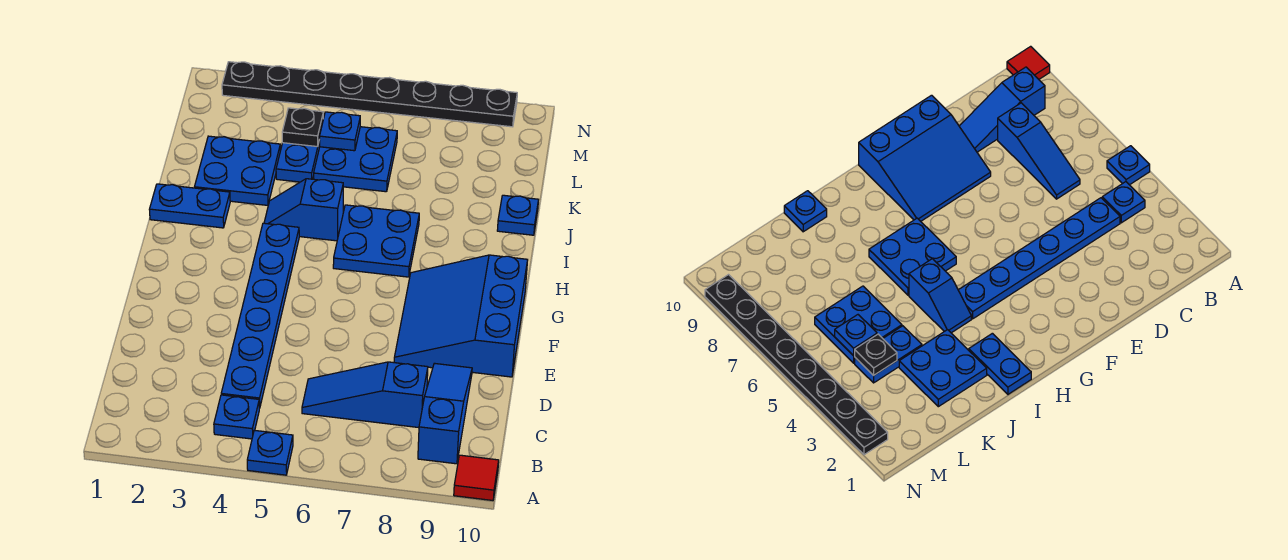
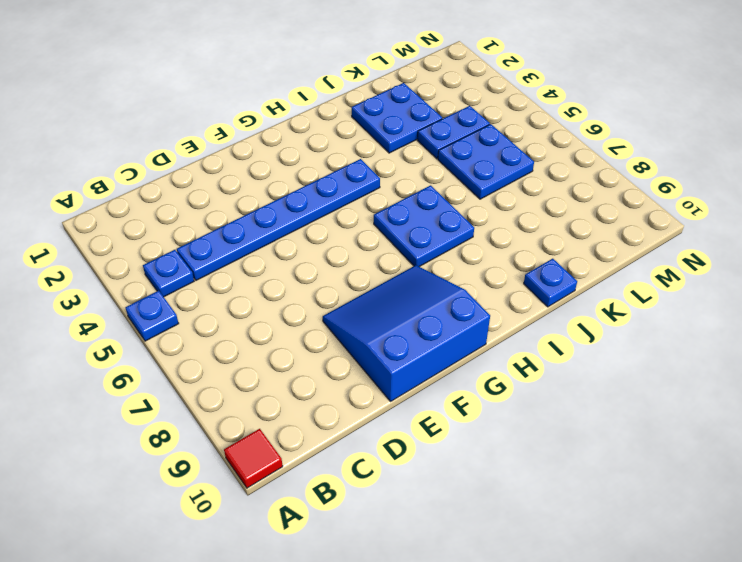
none -> blue 1x3 slope [418,363,472,464]
none -> blue 1x3 slope [302,362,428,428]
none -> blue 1x2 plate [149,184,230,228]

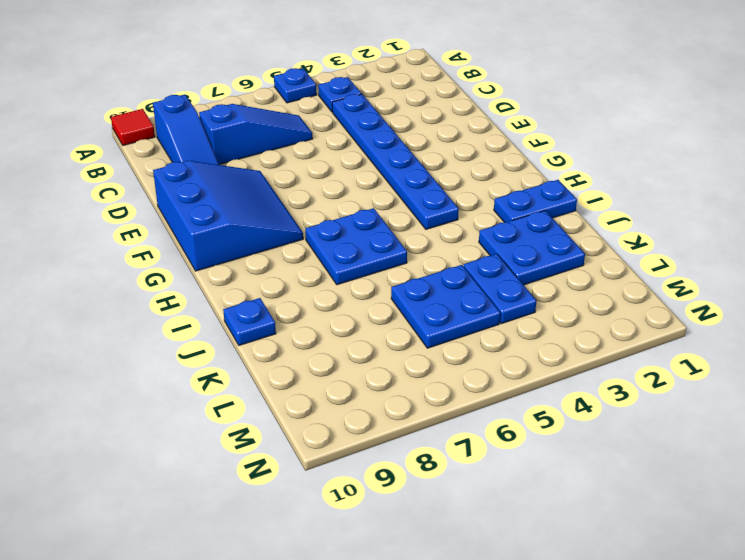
none -> blue 1x2 slope [264,179,343,241]
none -> black 1x8 plate [222,62,517,127]
none -> black 1x1 plate [282,108,323,147]

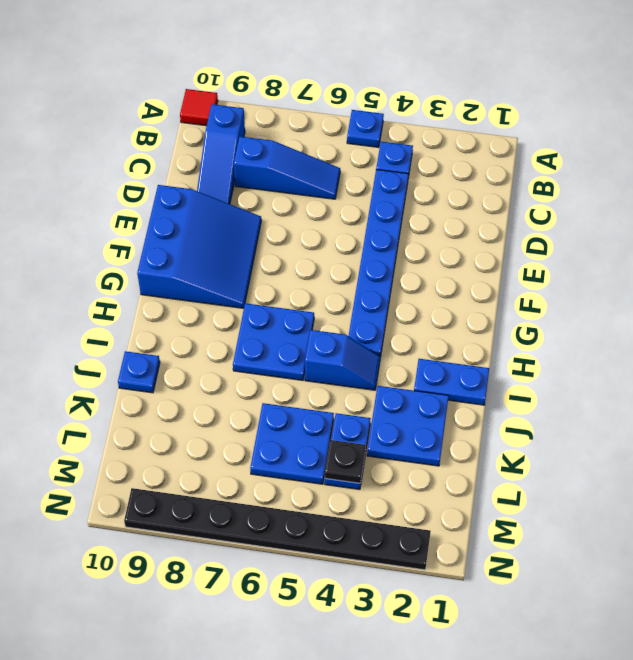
none -> blue 1x1 plate [320,112,360,151]

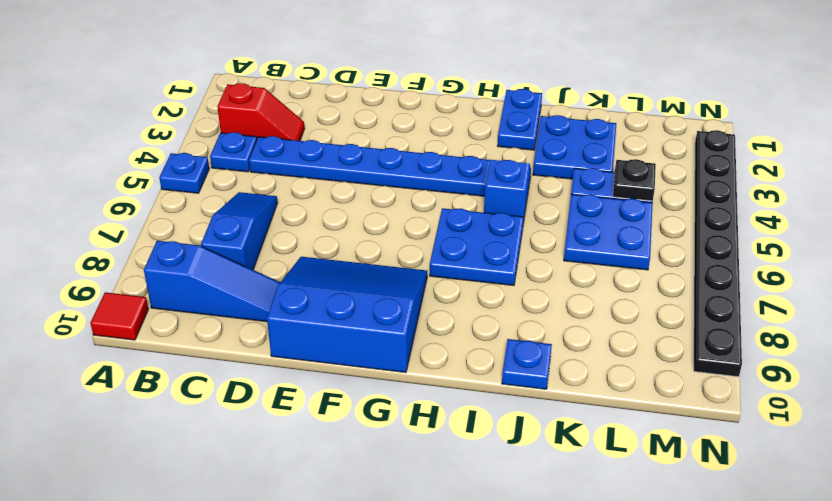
red 1x2 slope [217,83,305,141] -> none
none -> blue 1x1 plate [320,112,360,151]

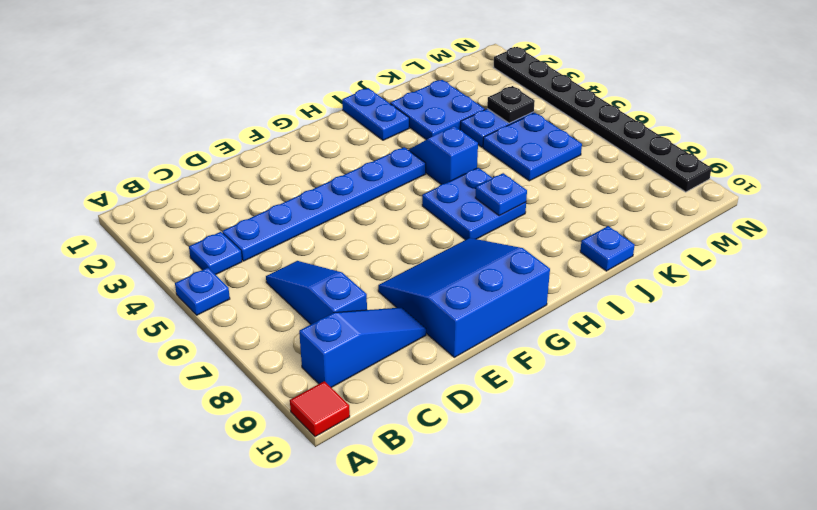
blue 1x1 plate [475,173,527,216] -> blue 1x1 plate moved to [320,112,360,151]

